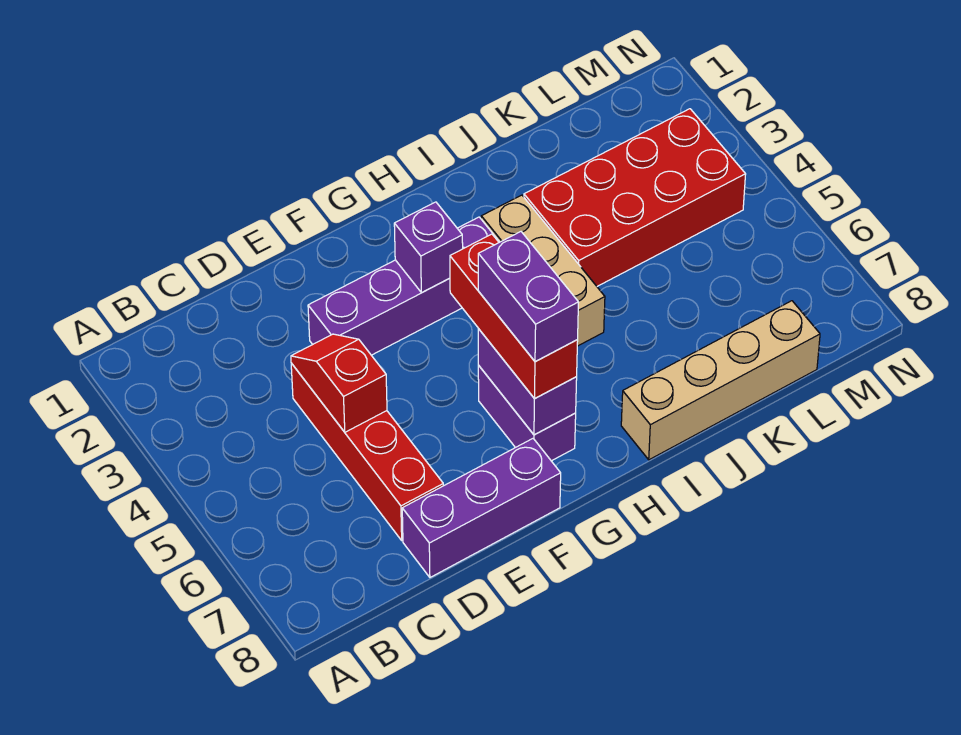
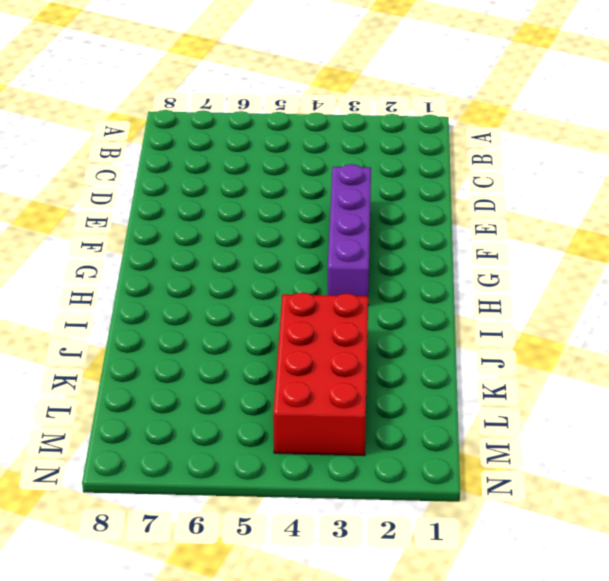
none -> red 1x4 brick [291,363,443,540]
none -> purple 1x3 brick [402,439,561,577]
none -> purple 1x2 brick [478,366,576,461]

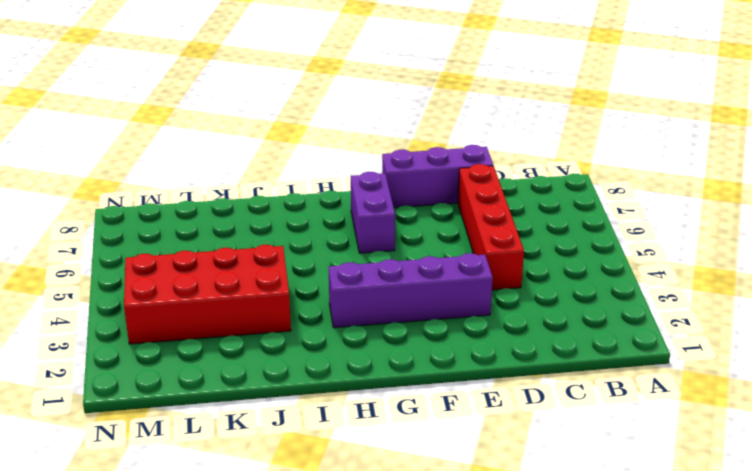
none -> tan 1x3 brick [481,195,605,346]
none -> tan 1x4 brick [621,301,820,460]
none -> red 1x2 slope [291,334,387,432]

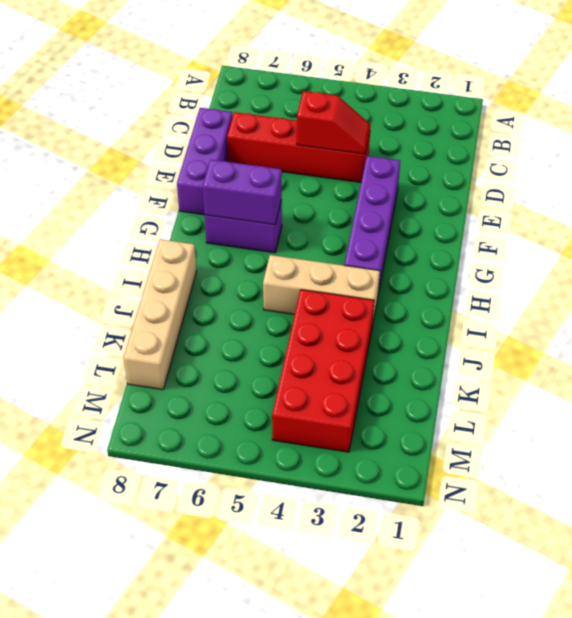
none -> purple 1x1 brick [394,202,463,293]
none -> red 1x3 brick [450,234,578,399]
none -> purple 1x2 brick [478,232,579,361]

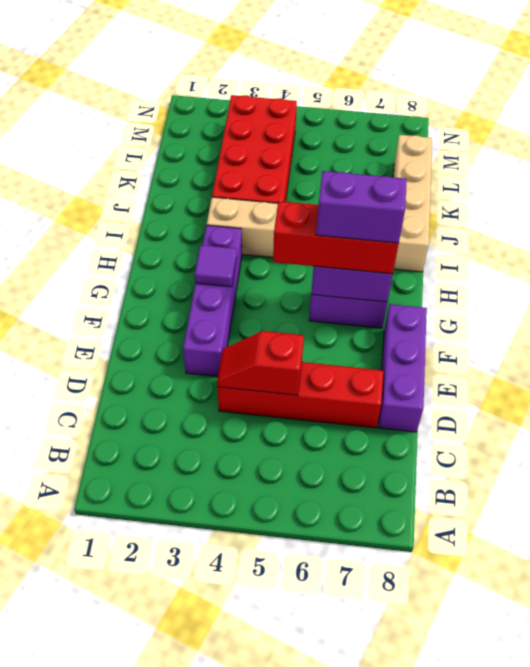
purple 1x1 tile [195,245,237,287] -> purple 1x1 brick [394,202,463,293]

